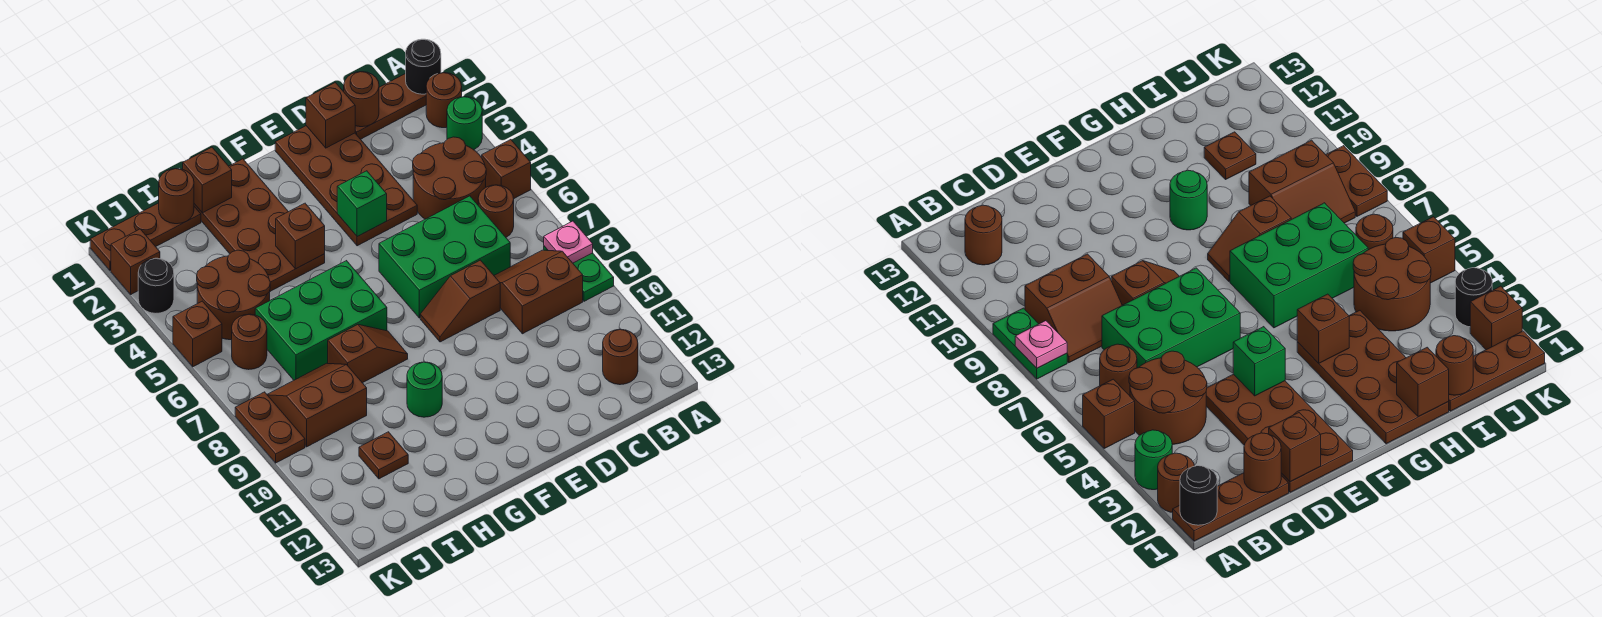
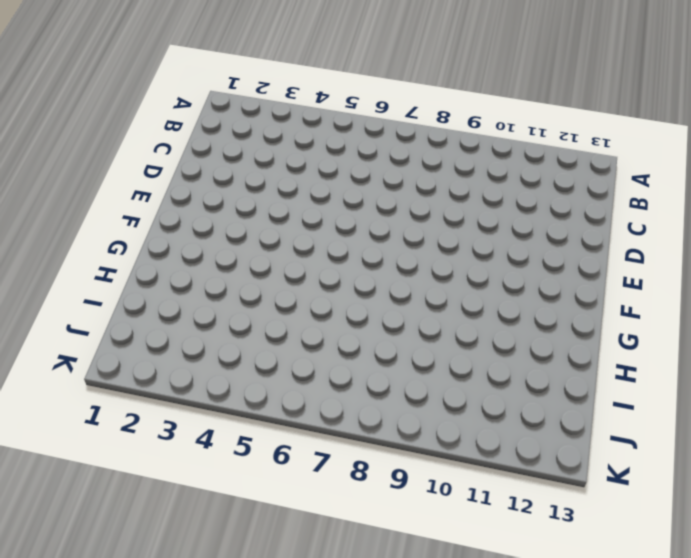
none -> brown 1x3 plate [355,74,426,139]
none -> brown 1x1 round brick [426,73,462,128]
none -> green 1x1 round brick [447,97,482,150]
none -> brown 1x1 brick [482,140,531,198]

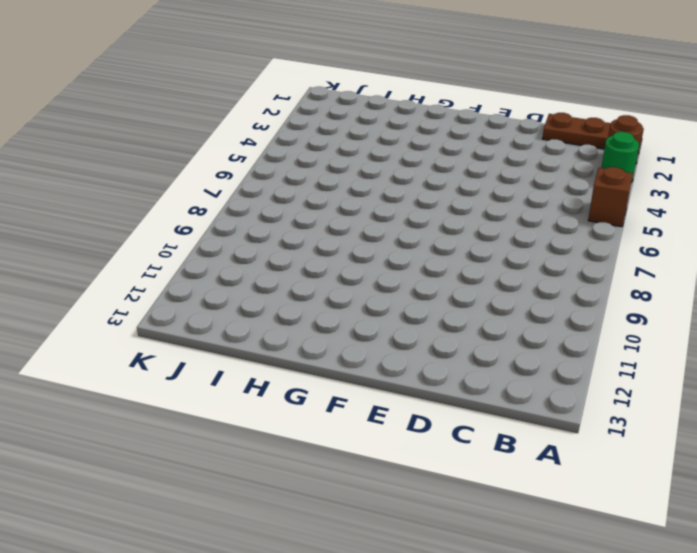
none -> green 1x2 plate [544,246,614,301]
none -> brown 2x2 round brick [413,137,486,219]
none -> brown 1x1 round brick [478,185,514,237]
none -> brown 2x2 slope [494,250,583,334]

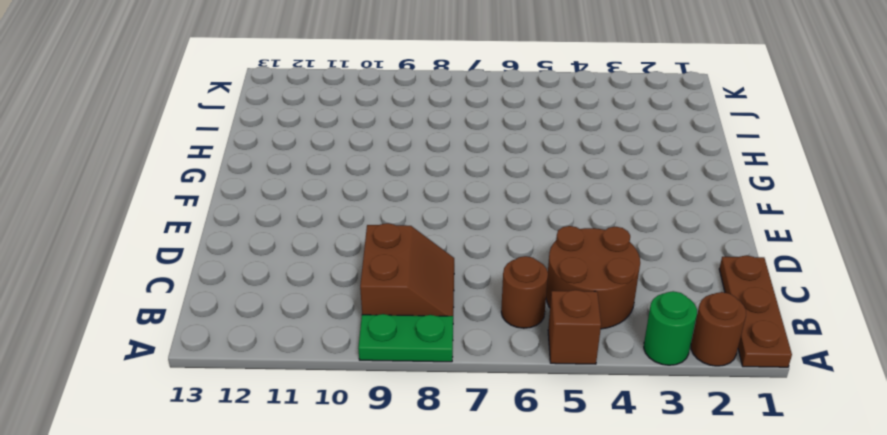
none -> brown 1x1 round brick [603,329,638,385]
none -> green 2x3 brick [379,196,510,318]
none -> brown 2x4 plate [275,126,417,246]
none -> brown 1x2 slope [420,260,500,342]

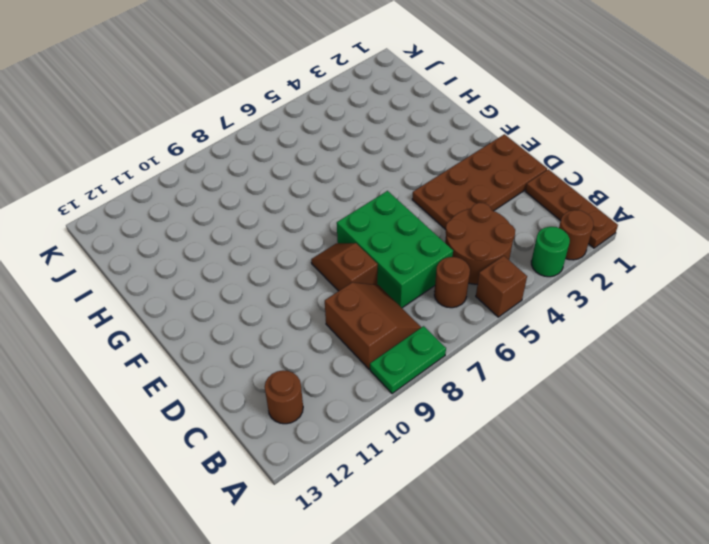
none -> brown 2x4 plate [194,159,325,291]
none -> green 2x3 brick [255,261,387,380]
none -> brown 1x2 slope [328,325,408,383]
none -> green 1x1 round brick [407,362,442,417]

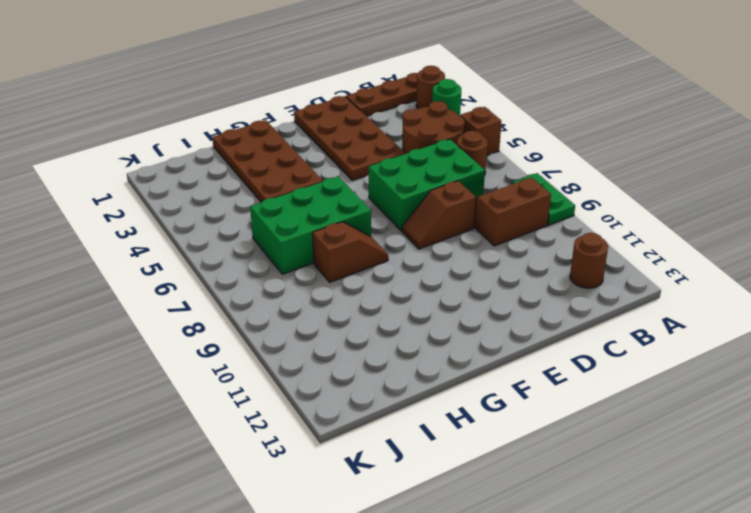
none -> green 1x1 round brick [407,362,442,417]
none -> brown 1x3 plate [90,203,201,270]
none -> brown 2x2 round brick [197,250,270,340]
none -> brown 2x2 slope [267,363,367,447]

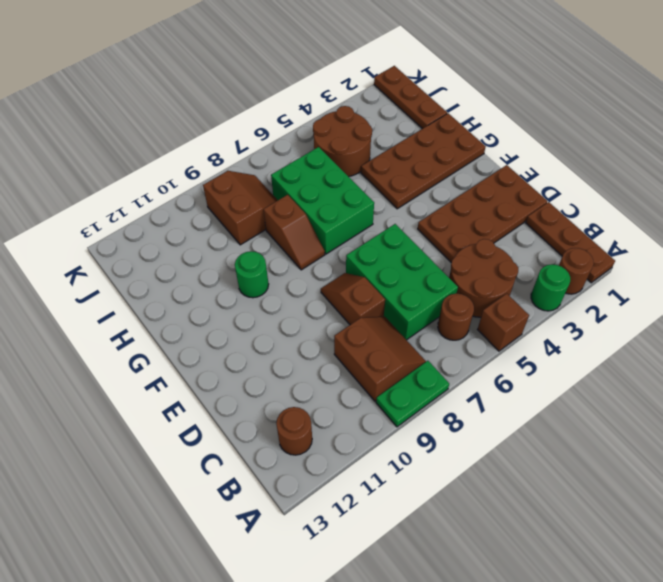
none -> brown 1x1 plate [359,432,408,479]
none -> brown 1x1 round brick [232,314,267,370]
none -> brown 1x1 brick [111,229,160,294]
none -> black 1x1 round brick [138,258,174,313]

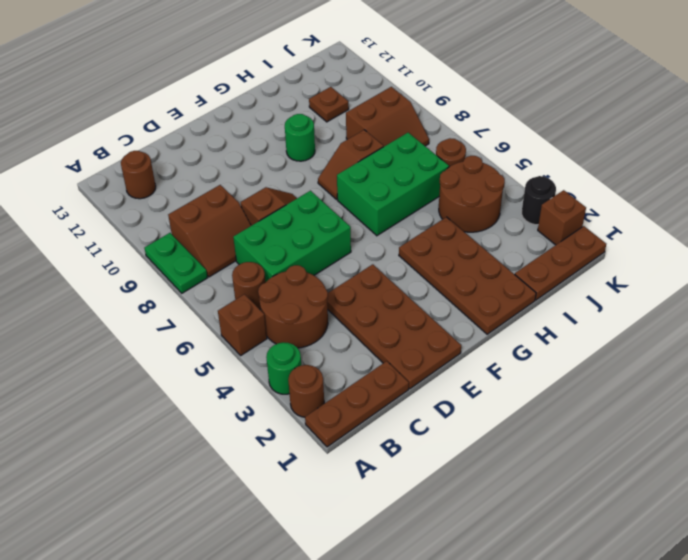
none -> brown 1x1 brick [173,301,222,367]
none -> brown 1x2 plate [235,392,305,463]
none -> black 1x1 round brick [406,39,441,94]
none -> pink 1x1 plate [544,221,593,263]

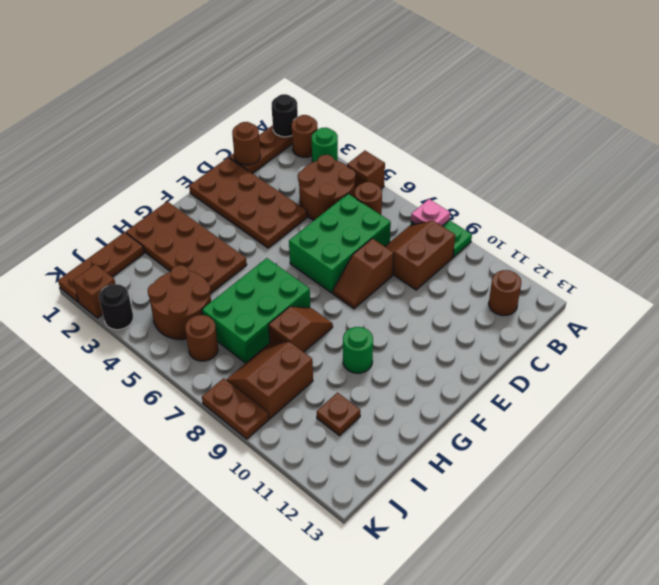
none -> brown 1x1 brick [173,301,222,367]
none -> brown 1x1 brick [306,83,355,148]
none -> green 1x1 brick [337,171,387,237]
none -> brown 1x1 brick [276,203,325,269]

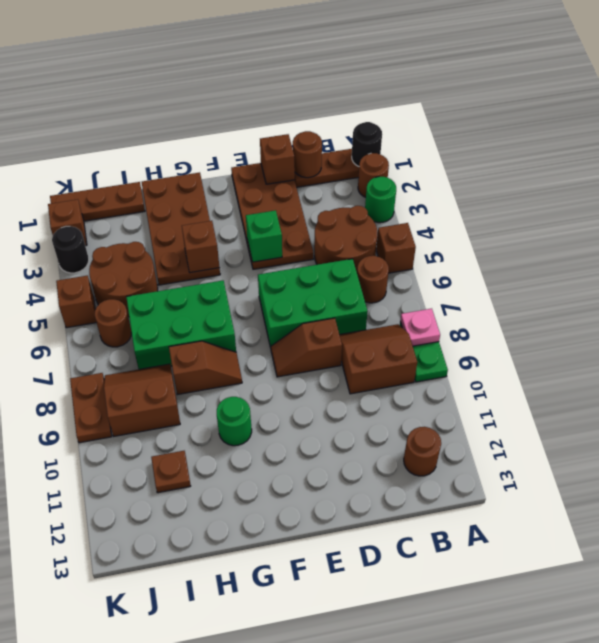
none -> brown 1x1 brick [183,147,232,213]
none -> brown 1x1 round brick [159,169,194,224]

